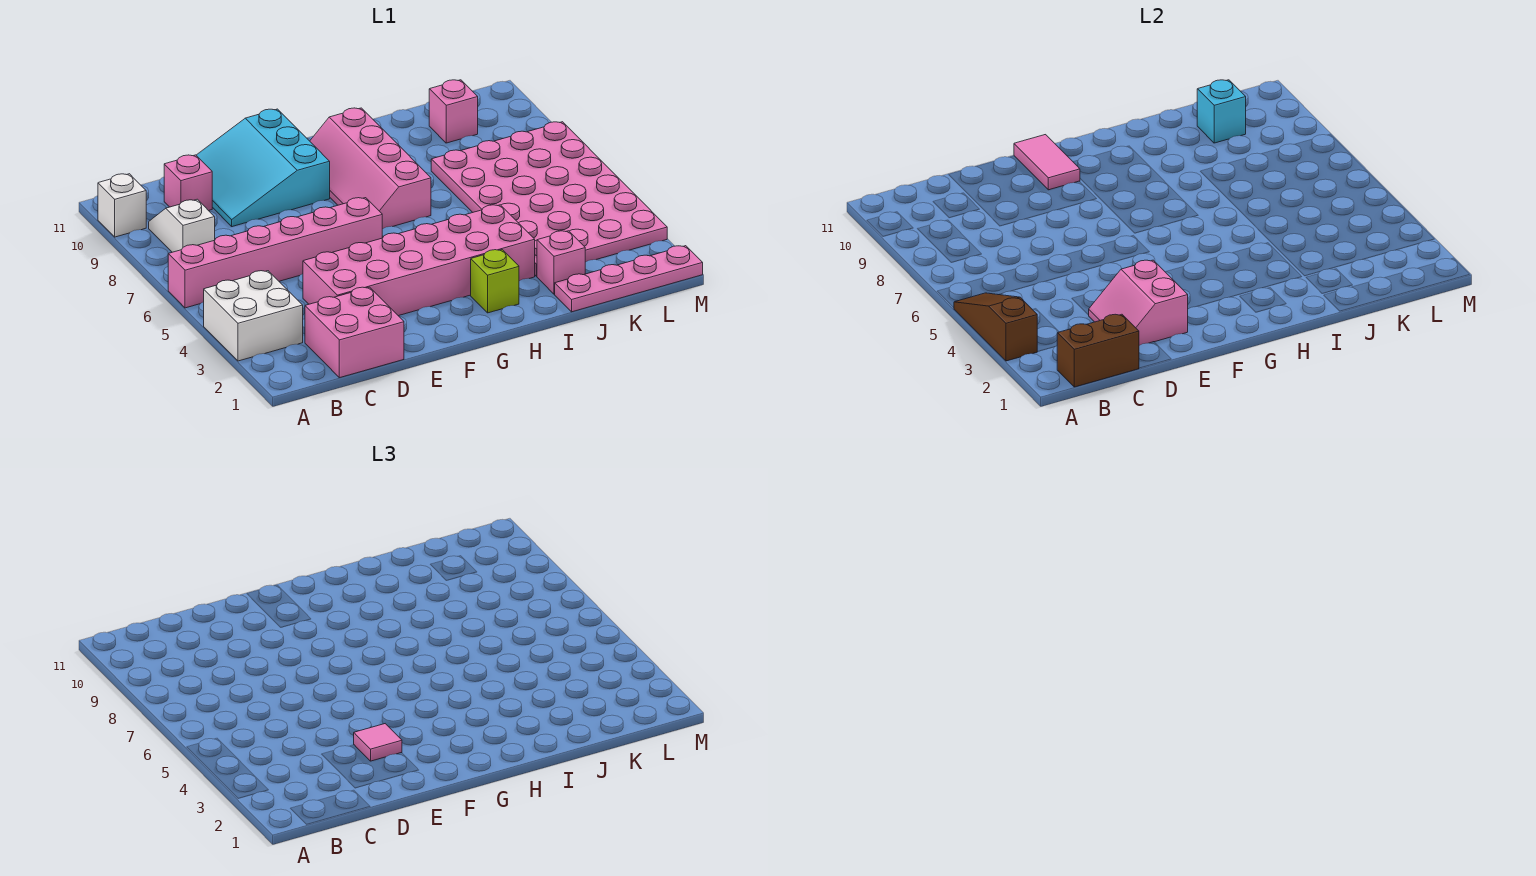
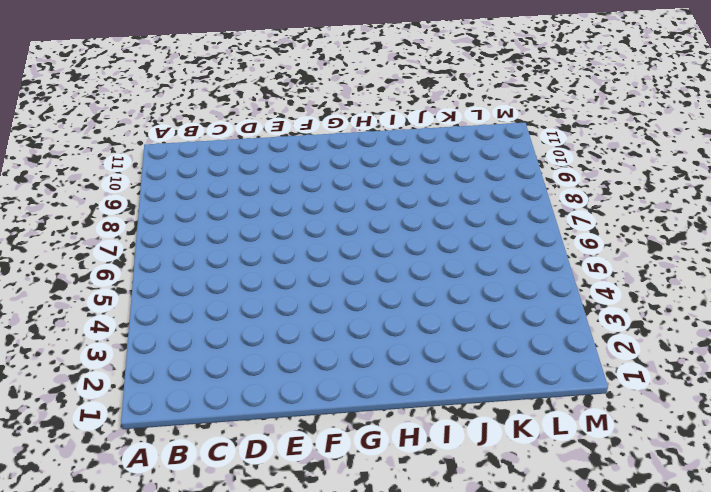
none -> white 2x2 brick [204,271,303,361]
none -> pink 1x6 brick [168,198,382,308]
none -> white 1x1 brick [98,174,146,237]

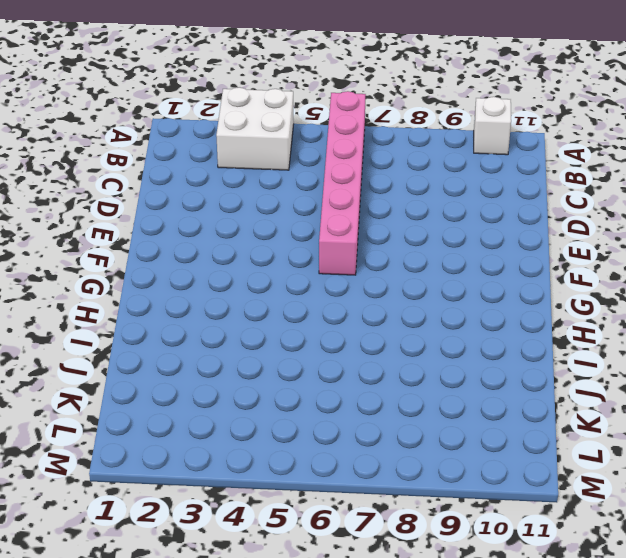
none -> white 1x2 slope [149,199,215,252]
none -> pink 2x2 brick [305,287,404,378]
none -> pink 1x1 brick [164,155,212,211]

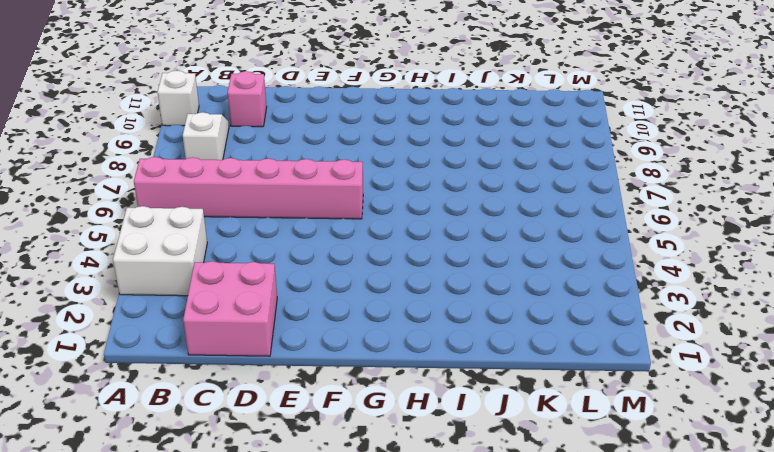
none -> pink 2x6 brick [303,205,535,316]
none -> cyan 3x3 slope [196,109,330,227]
none -> pink 2x4 slope [310,108,431,229]

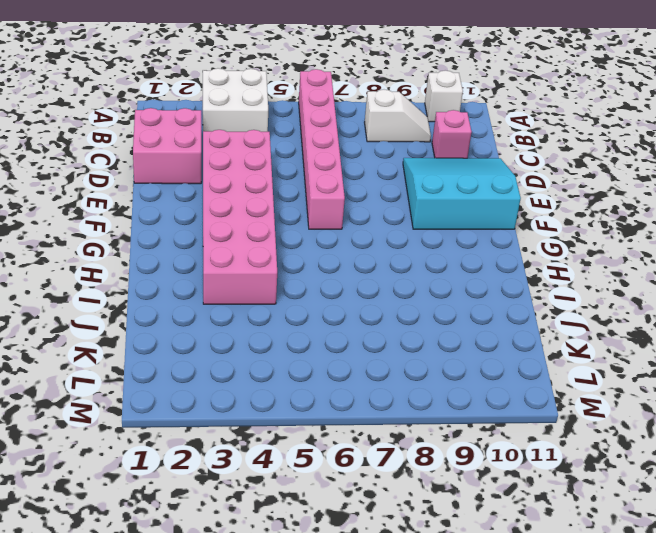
none -> pink 2x4 slope [310,108,431,229]
none -> lime 1x1 brick [471,250,519,313]
none -> pink 1x4 plate [555,246,703,312]

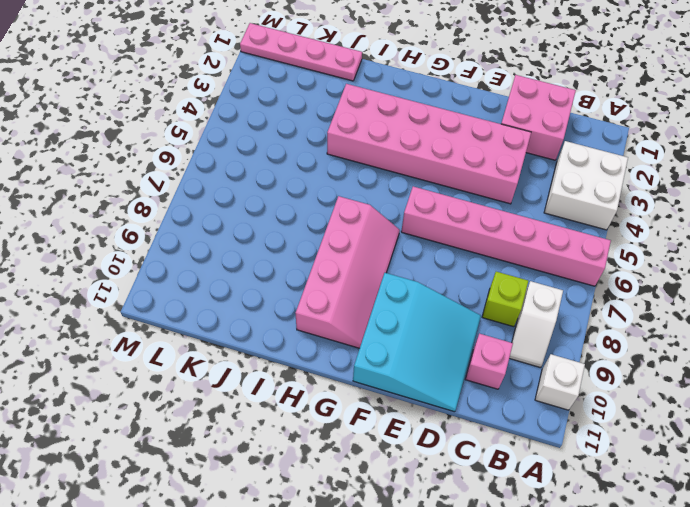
lime 1x1 brick [482,272,528,327] -> lime 1x1 brick moved to [471,250,519,313]
none -> pink 1x1 brick [537,231,585,294]
none -> pink 4x6 plate [431,122,667,276]
none -> pink 1x1 brick [429,80,478,143]

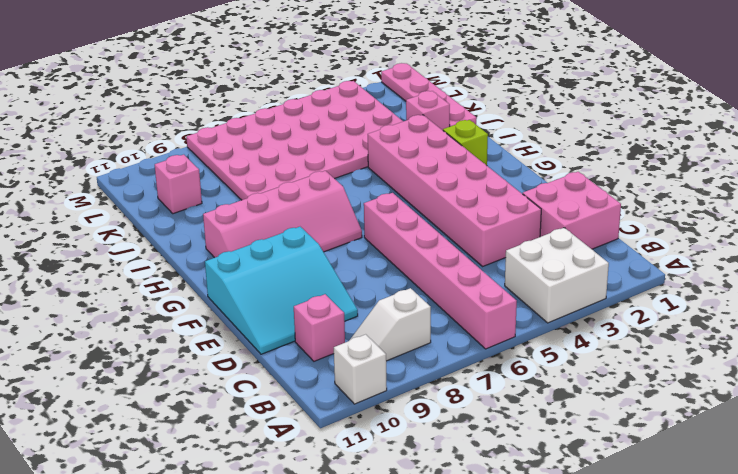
none -> brown 1x3 slope [954,293,1037,361]
none -> brown 1x2 brick [1057,314,1139,387]
none -> pink 2x2 slope [1089,260,1188,345]

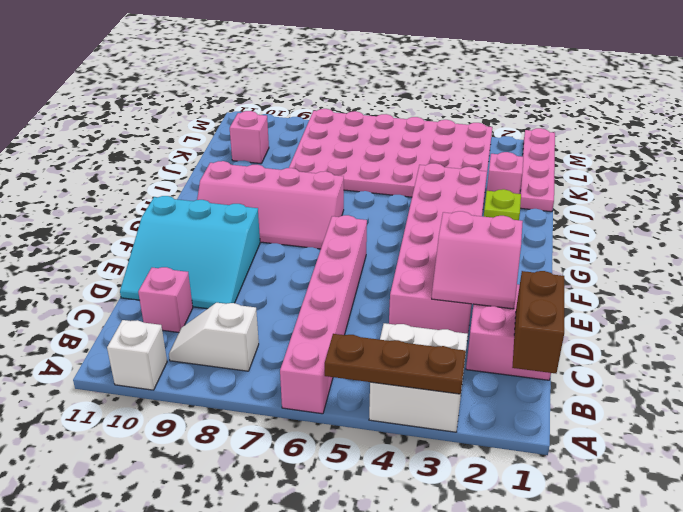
brown 1x3 plate [325,334,466,394] -> brown 1x3 slope [954,293,1037,361]
none -> pink 1x2 tile [1014,135,1080,190]
none -> cyan 1x1 brick [1197,80,1246,143]
none -> pink 1x1 tile [354,724,402,761]

